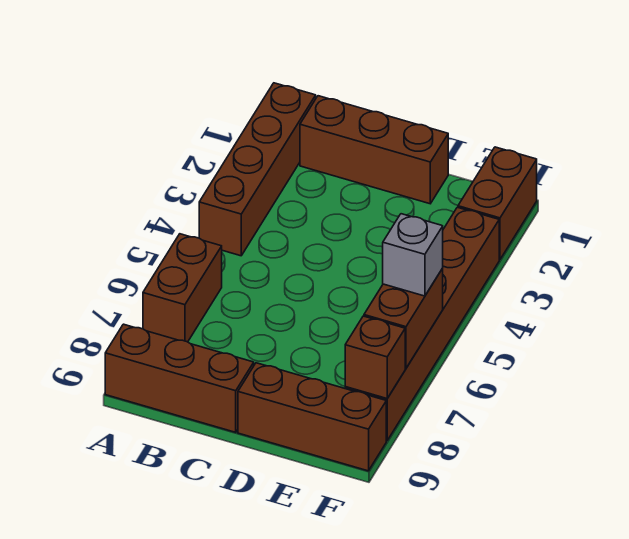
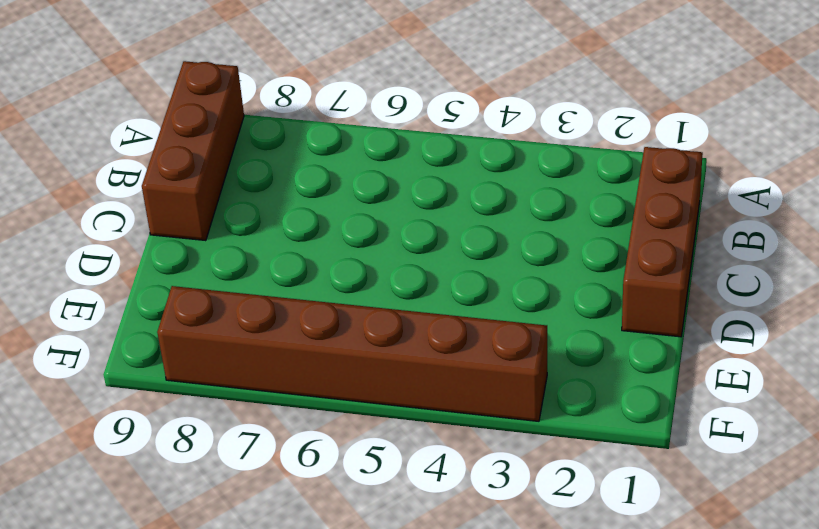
none -> brown 1x4 brick [199,83,316,256]
none -> brown 1x2 brick [143,234,222,342]

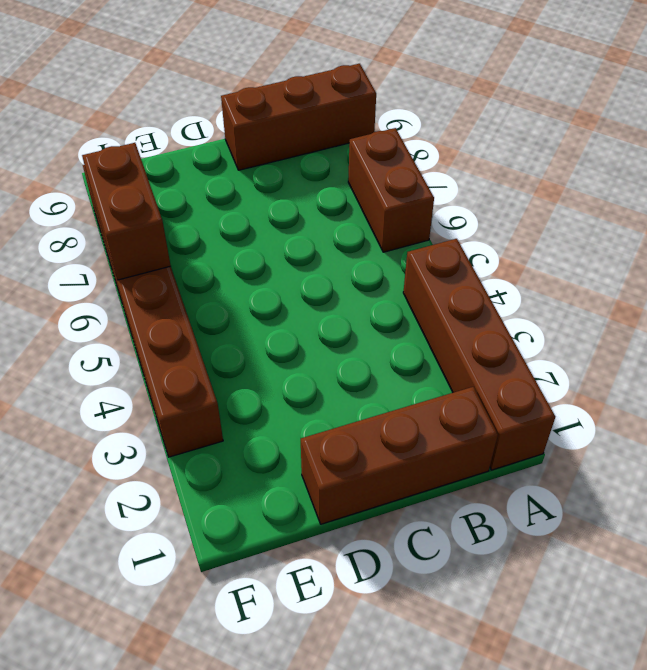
none -> brown 1x3 brick [238,363,386,471]
none -> brown 1x2 brick [458,147,537,260]

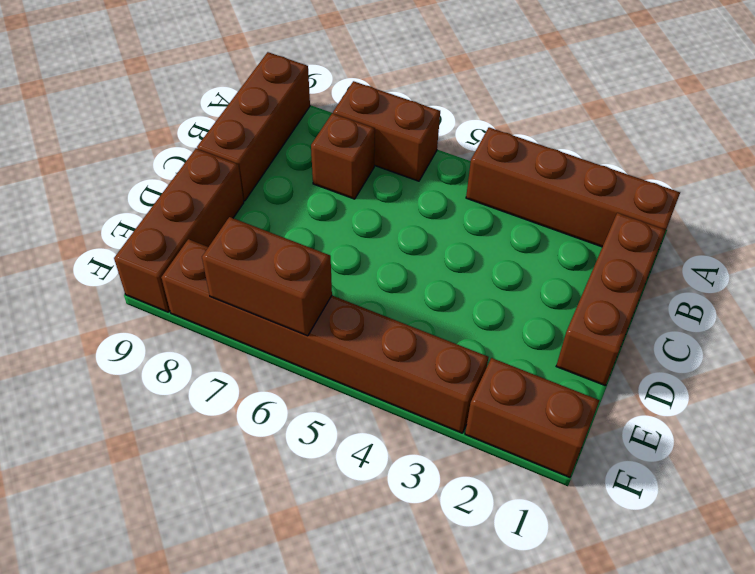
brown 1x1 brick [311,113,375,199] -> brown 1x1 brick moved to [345,316,405,398]
none -> grey 1x1 brick [383,214,443,296]

